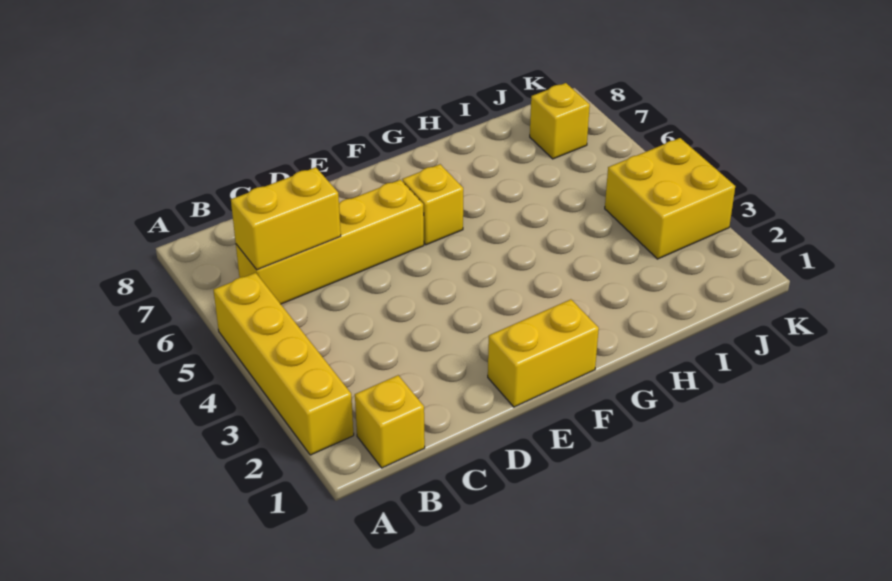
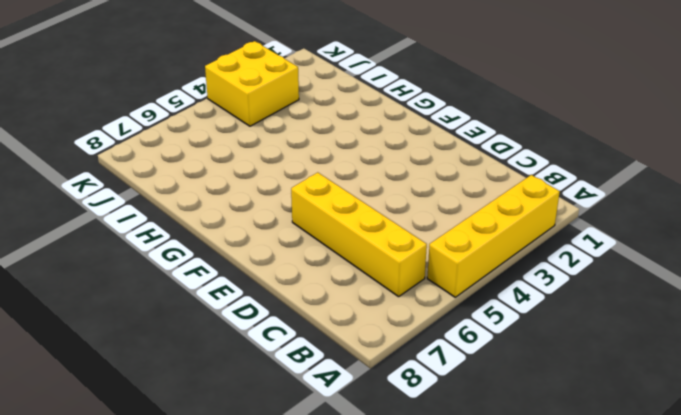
none -> yellow 1x1 brick [355,375,425,468]
none -> yellow 1x2 brick [488,299,599,407]

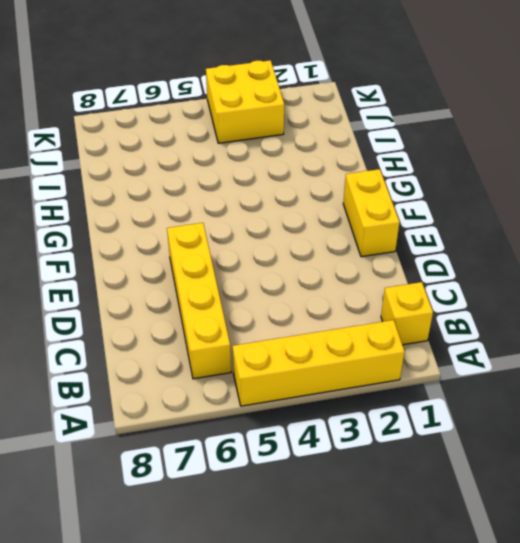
none -> yellow 1x1 brick [402,164,463,245]
none -> yellow 1x1 brick [530,83,590,159]

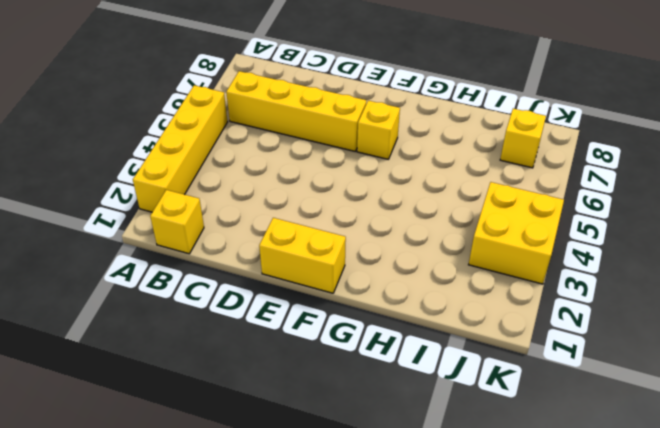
none -> yellow 1x2 brick [231,167,341,270]

